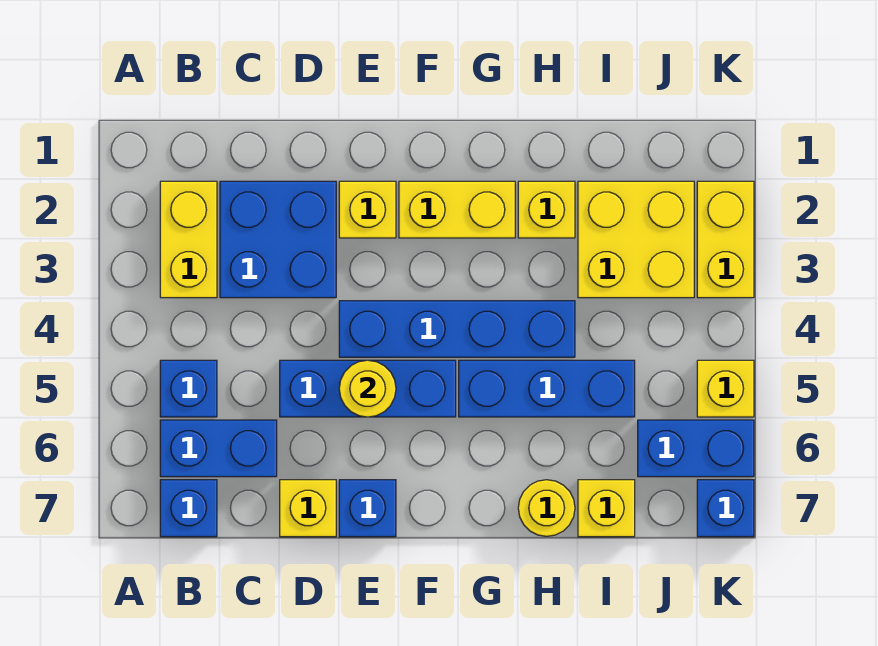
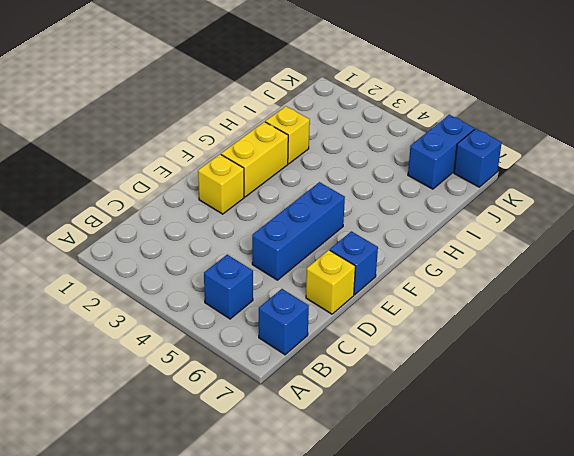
none -> yellow 1x2 brick [160,181,217,298]
none -> blue 1x2 brick [160,420,277,477]
none -> blue 2x2 brick [220,181,336,298]

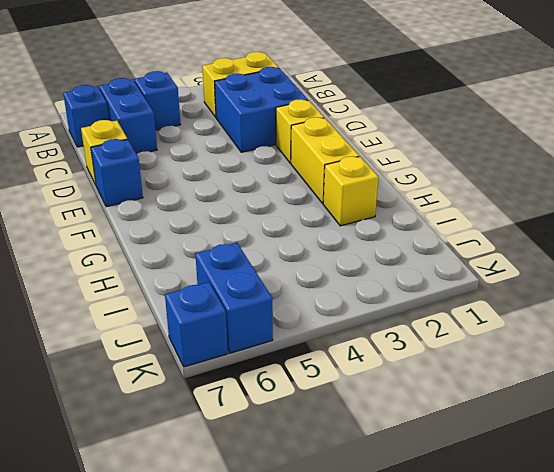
none -> blue 1x3 brick [280,360,456,417]
none -> blue 1x4 brick [339,301,575,357]
none -> blue 1x3 brick [459,360,635,417]

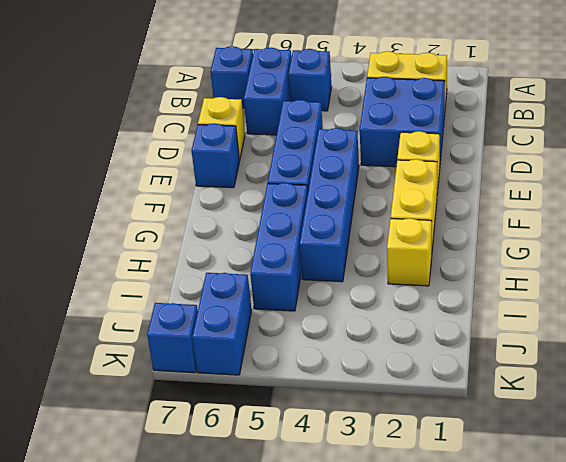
none -> yellow 1x1 round brick [518,480,575,536]
none -> yellow 2x2 brick [578,181,694,298]
none -> yellow 1x1 brick [578,480,635,537]

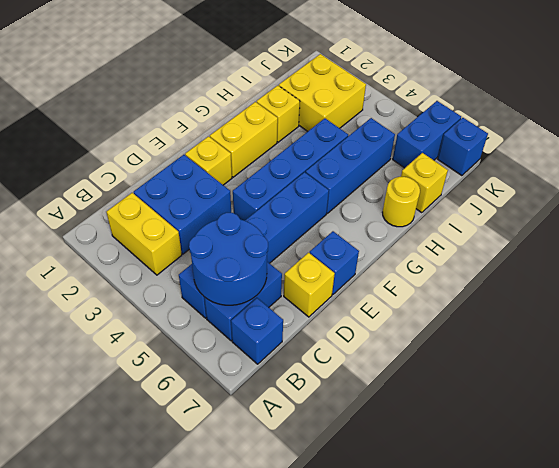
blue 2x2 round brick [189,213,268,305] -> none
none -> yellow 1x2 brick [697,181,754,298]
none -> yellow 1x1 brick [697,360,754,417]
none -> yellow 1x1 round brick [339,360,396,417]

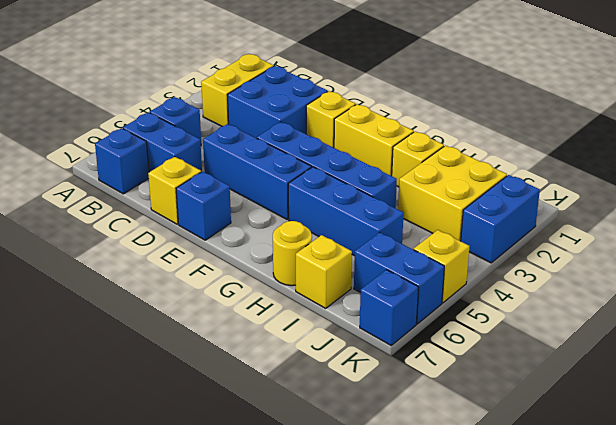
blue 1x2 brick [461,175,540,263] -> yellow 1x2 brick [697,181,754,298]
none -> yellow 1x1 round brick [339,360,396,417]

